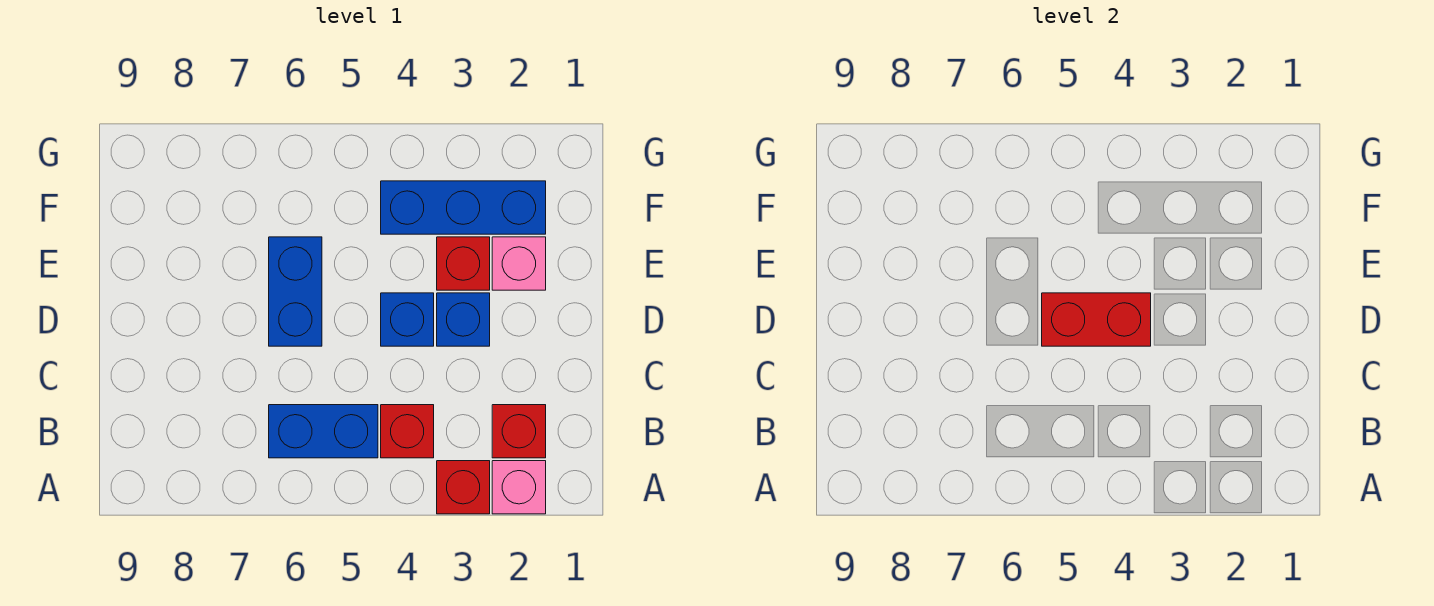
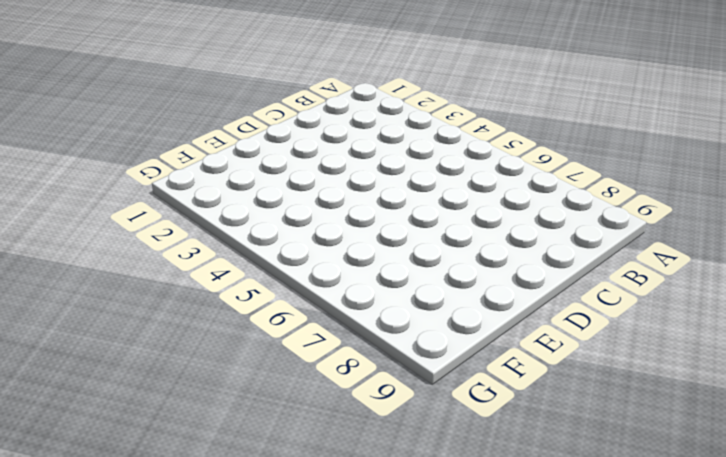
none -> pink 1x1 brick [492,461,546,514]
none -> red 1x1 brick [437,461,490,514]
none -> red 1x1 brick [492,405,546,458]

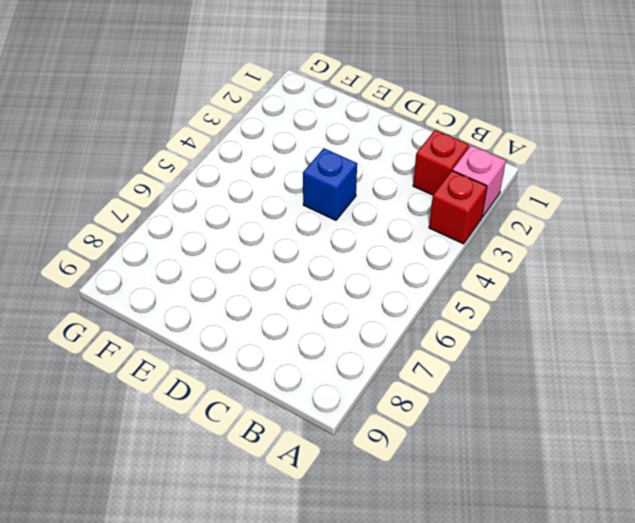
none -> red 1x1 brick [381,405,434,458]
none -> blue 1x2 brick [269,405,378,458]
none -> blue 1x1 brick [437,293,490,346]

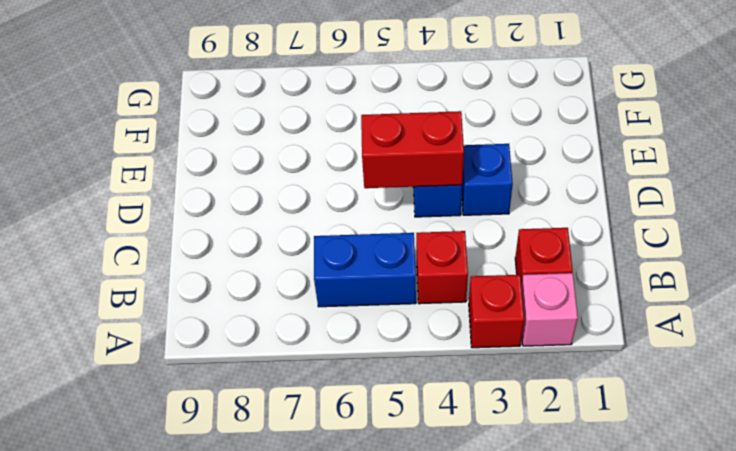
none -> blue 1x2 brick [269,237,322,346]
none -> pink 1x1 brick [492,237,546,290]
none -> red 1x1 brick [437,237,490,290]

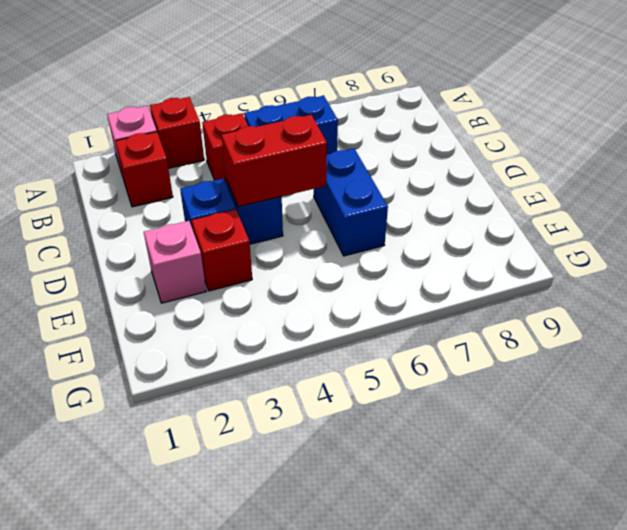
none -> blue 1x3 brick [381,181,546,234]

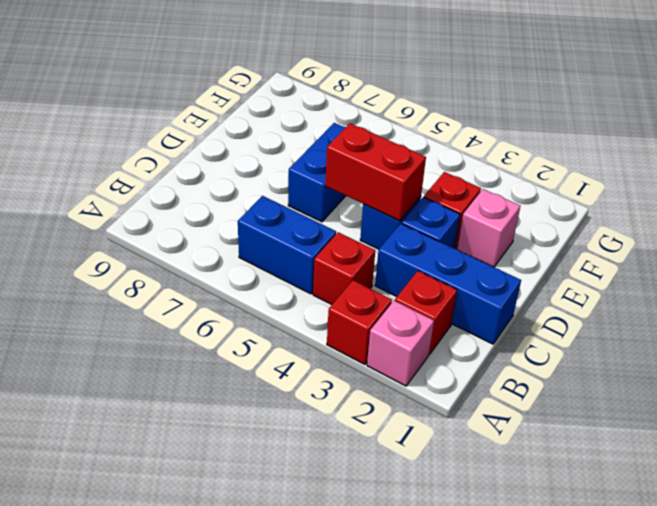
blue 1x3 brick [375,224,521,344] -> blue 1x3 brick moved to [381,181,546,234]

